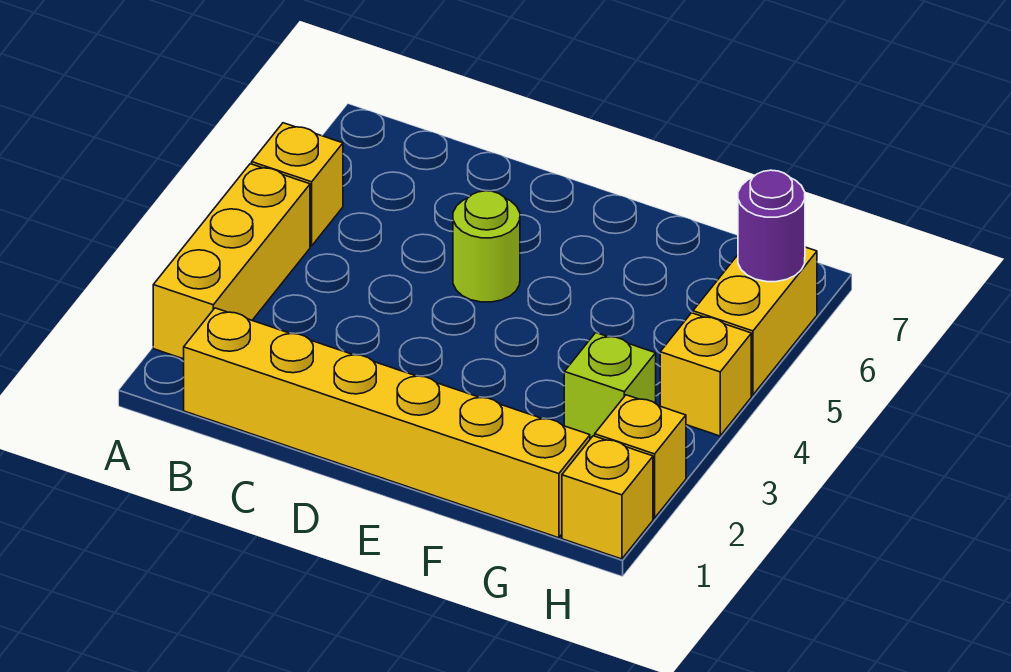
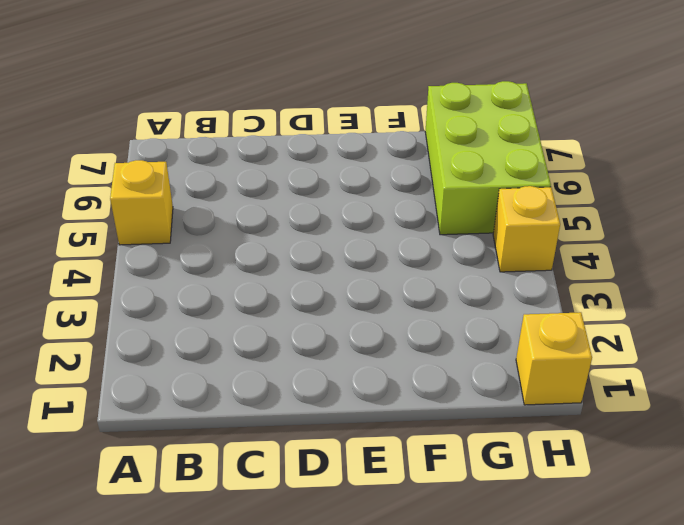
lime 2x3 brick [425,81,551,235] -> yellow 1x2 brick [693,247,817,395]
none -> yellow 1x3 brick [153,164,310,359]
none -> yellow 1x6 brick [184,308,590,538]

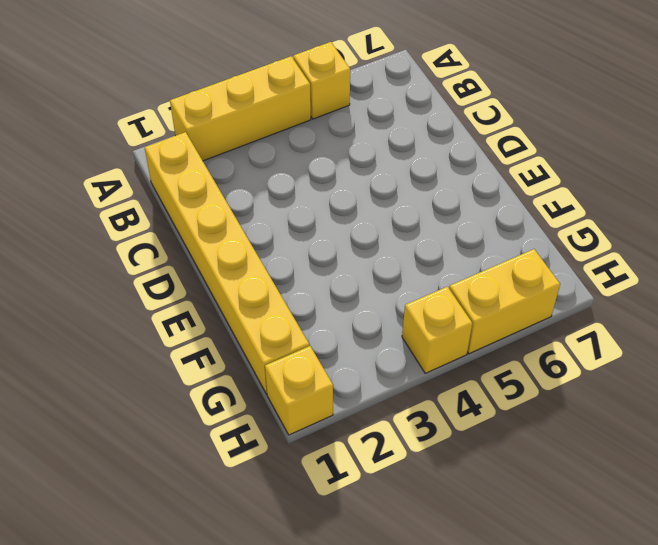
none -> lime 1x1 round brick [453,191,520,302]
none -> lime 1x1 brick [564,333,656,439]

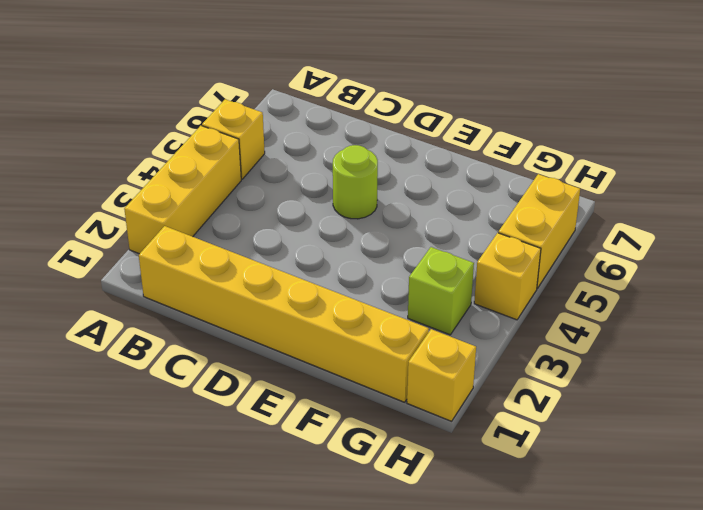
none -> yellow 1x1 brick [595,395,686,518]
none -> purple 1x1 round brick [738,170,805,282]

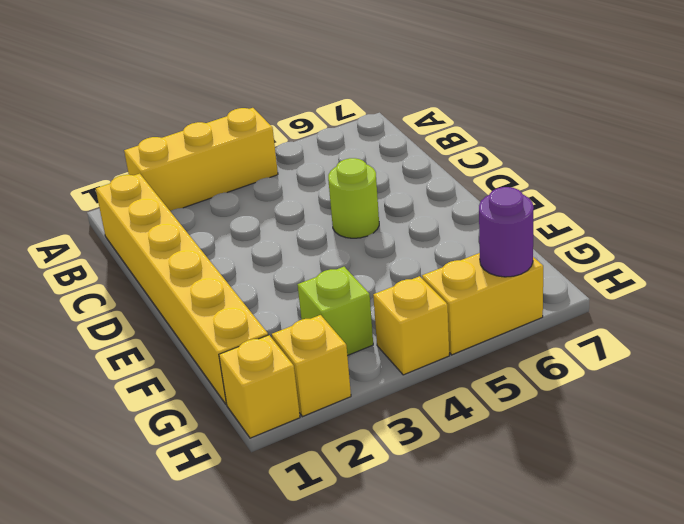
none -> yellow 1x1 brick [252,123,343,246]

